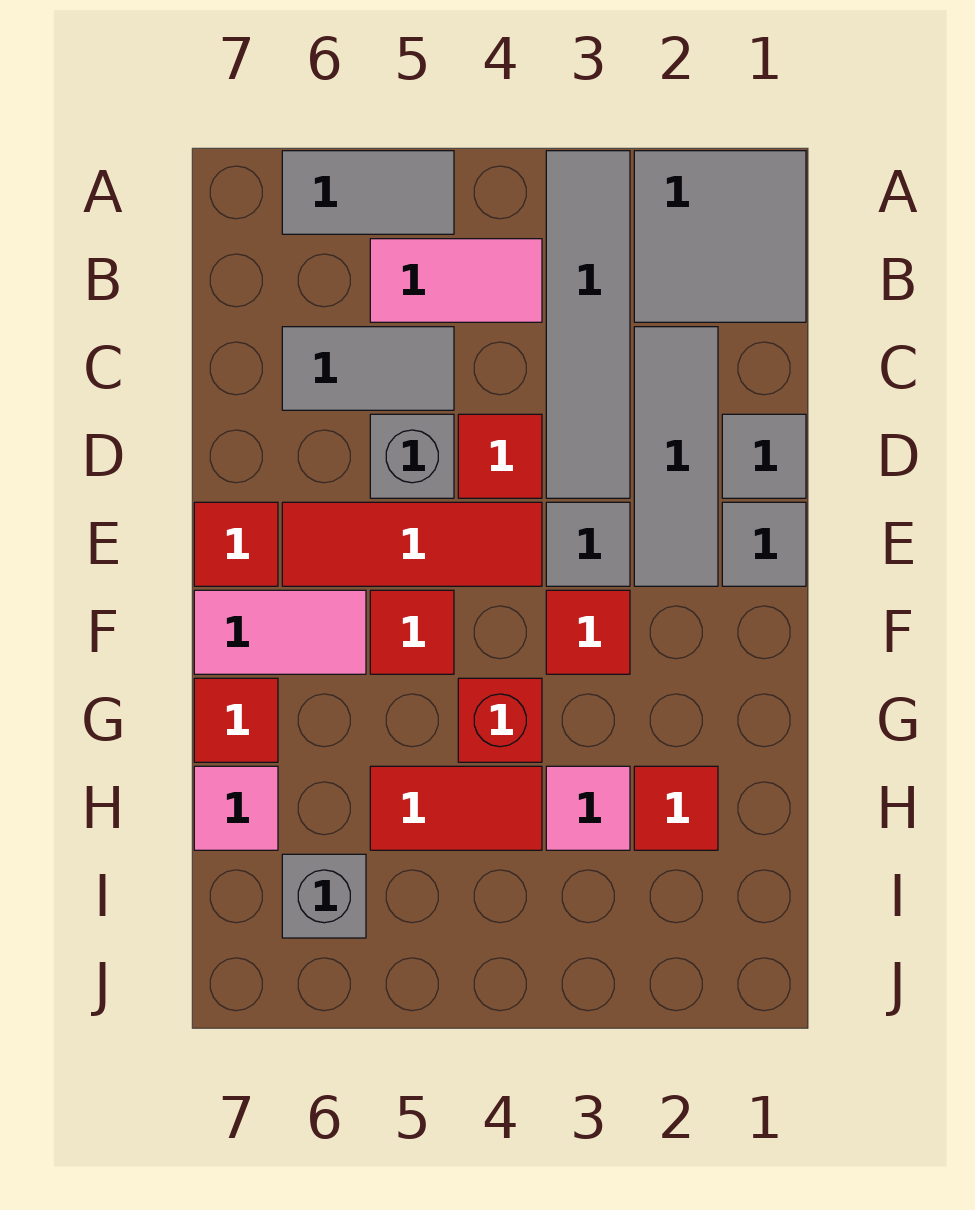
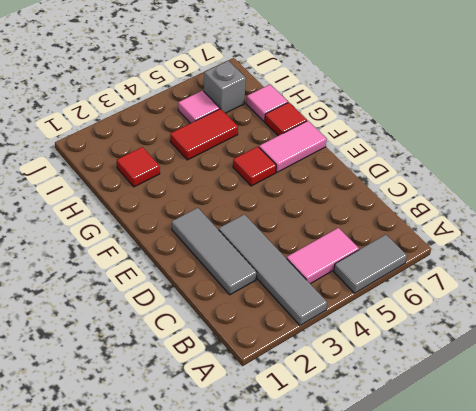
pink 1x1 tile [178,91,220,123] -> pink 1x1 tile moved to [546,766,630,850]
none -> grey 2x2 tile [634,151,806,322]
none -> grey 1x2 tile [282,327,454,410]
none -> grey 1x1 tile [722,414,806,498]

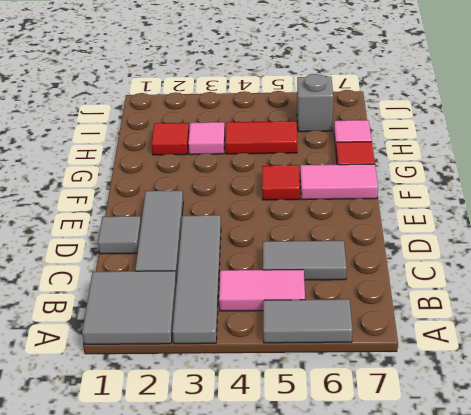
none -> red 1x1 tile [458,414,542,498]
none -> grey 1x1 brick [370,414,454,498]
none -> grey 1x1 tile [722,502,806,586]

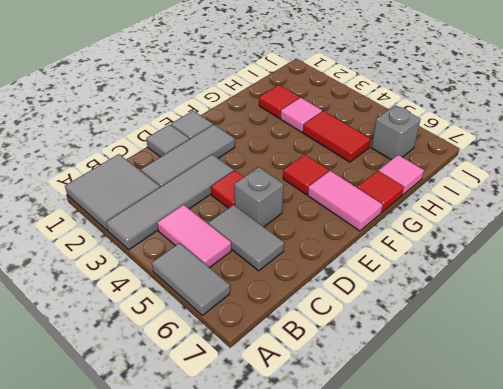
none -> grey 1x1 tile [546,502,630,586]
none -> red 1x3 tile [282,502,542,586]
none -> red 1x1 tile [194,502,278,586]

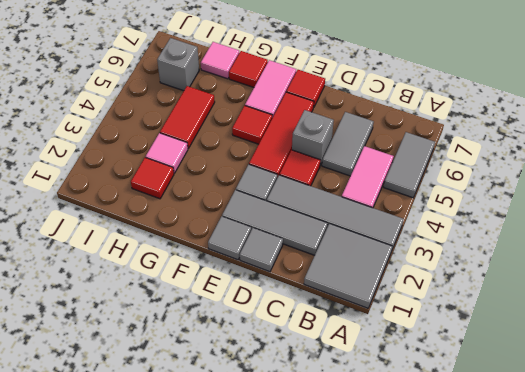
none -> red 1x1 tile [546,590,630,674]
none -> red 1x1 brick [458,678,542,762]

